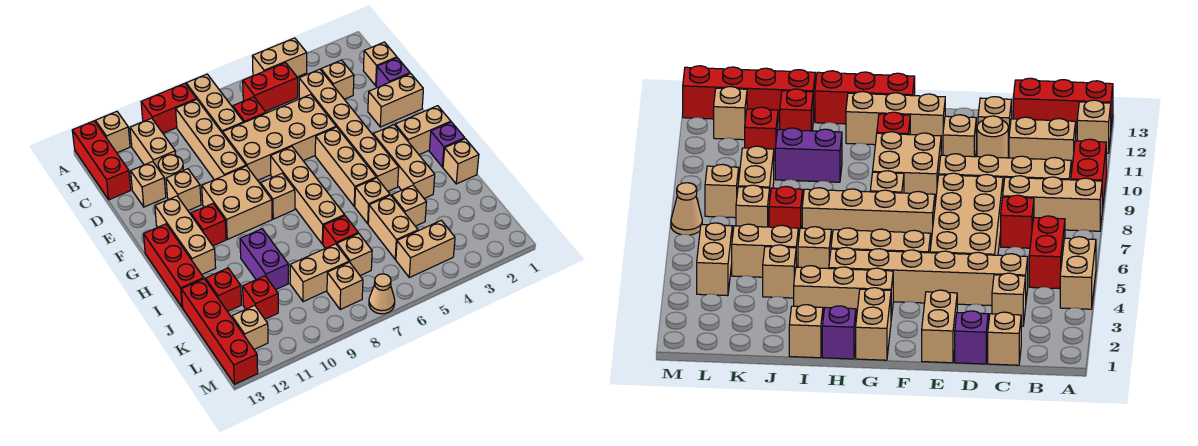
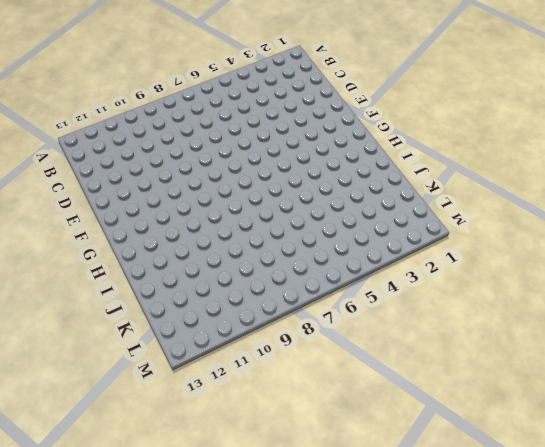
none -> tan 1x2 brick [252,38,307,77]
none -> tan 1x3 brick [186,74,244,133]
none -> red 1x2 brick [141,83,197,133]
none -> tan 1x1 brick [96,112,130,153]

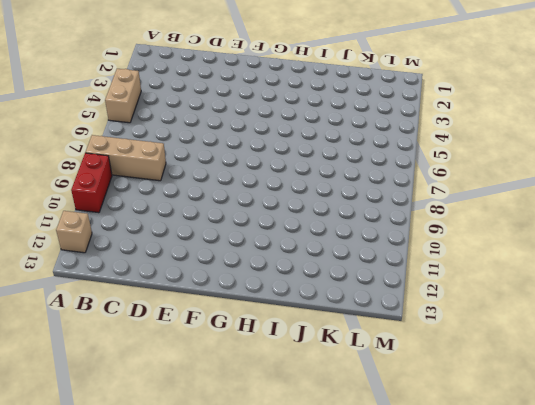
none -> red 1x3 brick [72,121,131,200]
none -> red 1x2 brick [243,63,298,112]
none -> tan 1x4 brick [176,100,246,180]
none -> tan 1x2 brick [130,118,176,169]

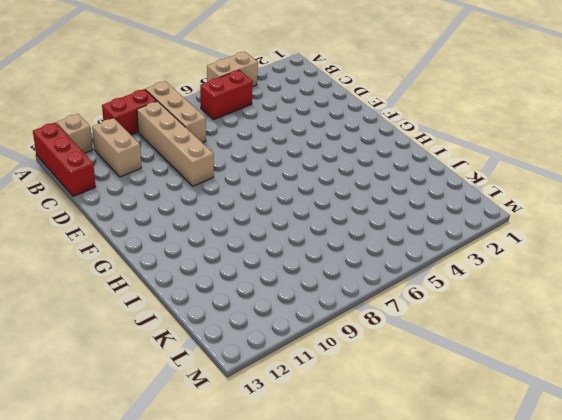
none -> tan 1x1 brick [363,42,397,86]
none -> tan 1x1 brick [321,60,354,99]
none -> tan 1x6 brick [299,69,399,191]
none -> red 1x1 brick [233,97,266,122]

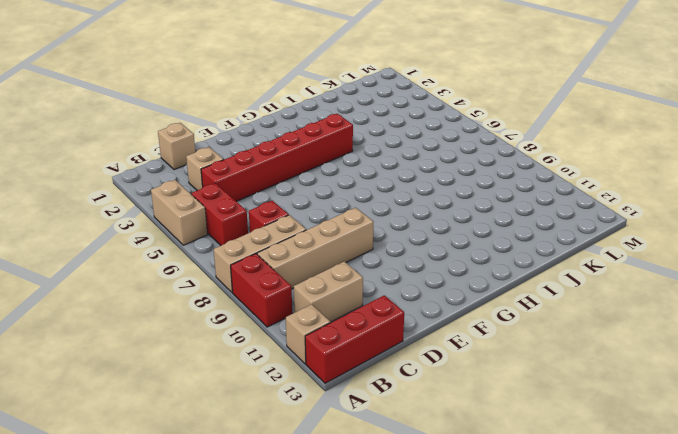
red 1x6 brick [201,114,353,201] -> tan 1x6 brick [299,69,399,191]
none -> purple 1x1 brick [376,58,410,88]
none -> tan 2x4 brick [223,94,336,180]
none -> tan 1x1 round brick [158,155,183,193]
none -> tan 1x1 brick [131,161,166,207]

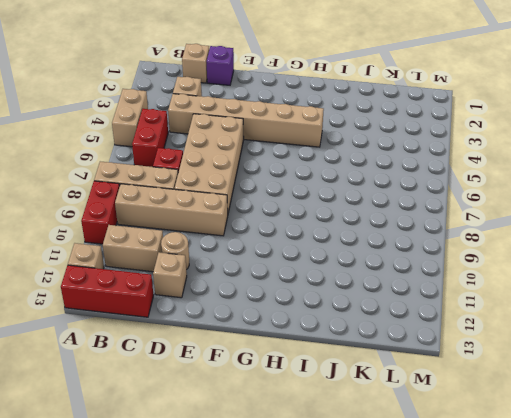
none -> tan 1x2 brick [368,73,423,127]
none -> tan 1x1 brick [166,169,201,211]
none -> tan 1x3 brick [315,127,376,206]
none -> tan 1x4 brick [271,147,345,244]

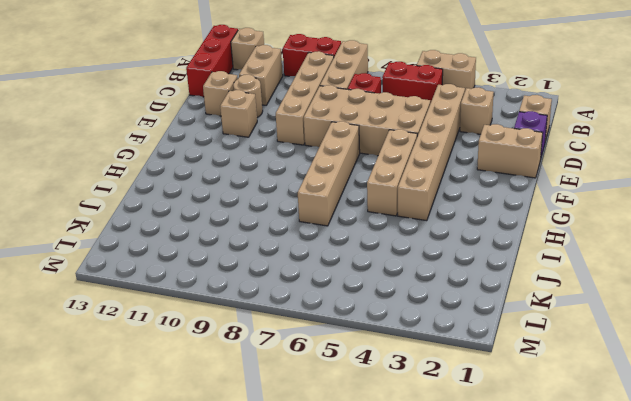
none -> tan 2x2 brick [202,166,272,239]
none -> tan 1x3 brick [155,196,216,274]
none -> tan 1x2 brick [395,106,451,155]
none -> tan 1x3 brick [373,125,435,198]

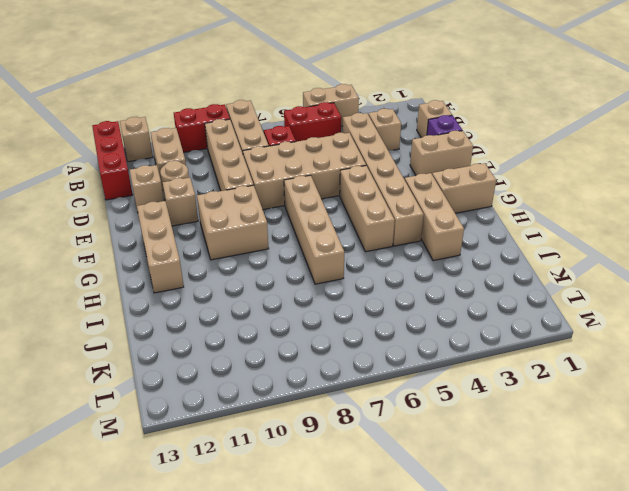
none -> tan 1x1 brick [261,173,295,219]
none -> red 1x1 brick [191,204,226,246]
none -> red 1x3 brick [144,224,204,307]
none -> purple 1x1 brick [429,122,465,167]

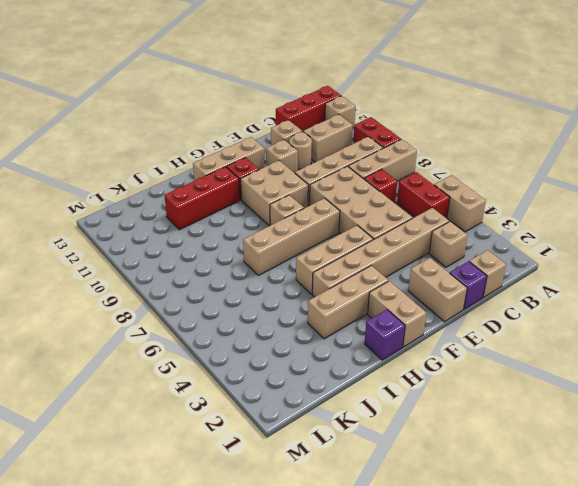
red 1x3 brick [164,167,240,230] -> red 1x3 brick moved to [144,224,204,307]
none -> tan 1x1 brick [443,139,479,184]
none -> tan 1x1 brick [355,178,390,224]
none -> purple 1x2 brick [240,229,288,290]
none -> tan 1x1 brick [392,185,426,226]

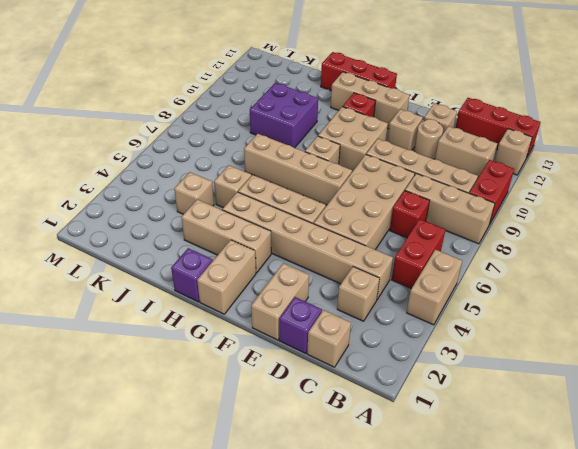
purple 2x2 brick [250,83,318,148] -> purple 1x2 brick [240,229,288,290]
none -> tan 1x1 brick [443,139,479,184]
none -> tan 1x2 brick [368,195,418,259]
none -> red 1x1 brick [323,216,358,248]
none -> red 1x1 brick [206,268,241,312]

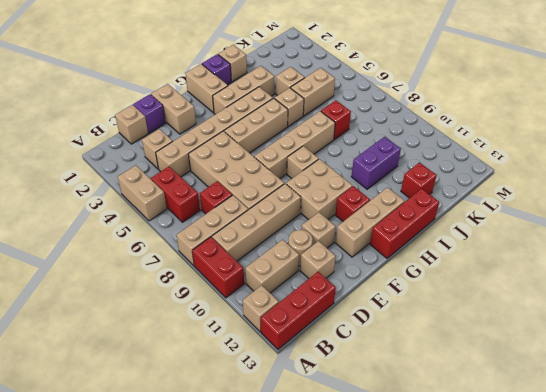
none -> red 1x4 brick [181,279,258,384]
none -> tan 1x1 brick [337,233,372,276]
none -> tan 1x2 brick [290,244,349,302]
none -> red 1x1 brick [243,276,278,319]

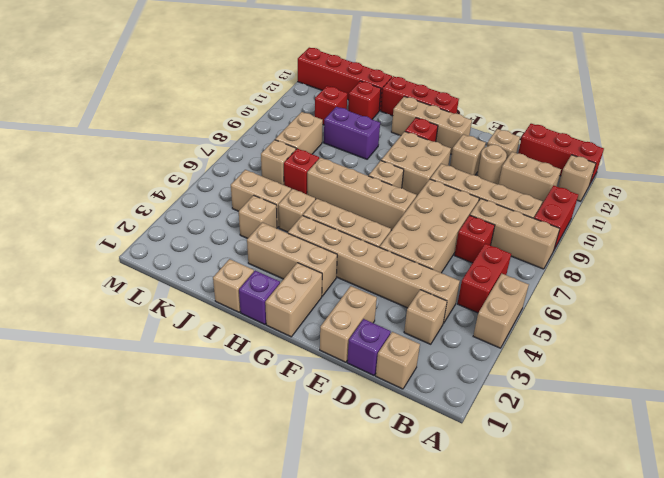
none -> tan 1x2 brick [396,220,455,277]
none -> tan 1x1 brick [327,262,363,310]
none -> tan 1x1 brick [232,305,268,349]
none -> tan 1x1 cone [369,274,395,314]

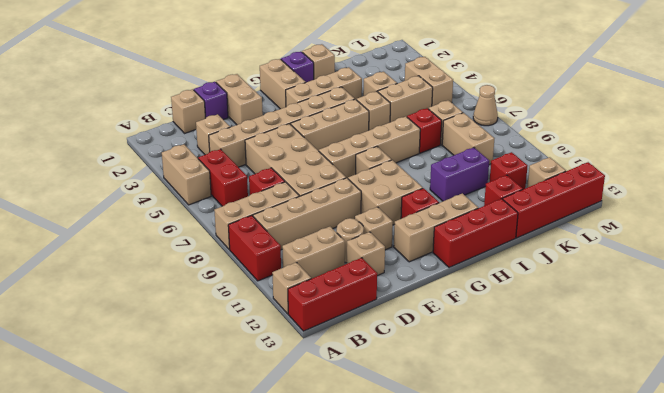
none -> tan 1x1 brick [327,262,363,310]

